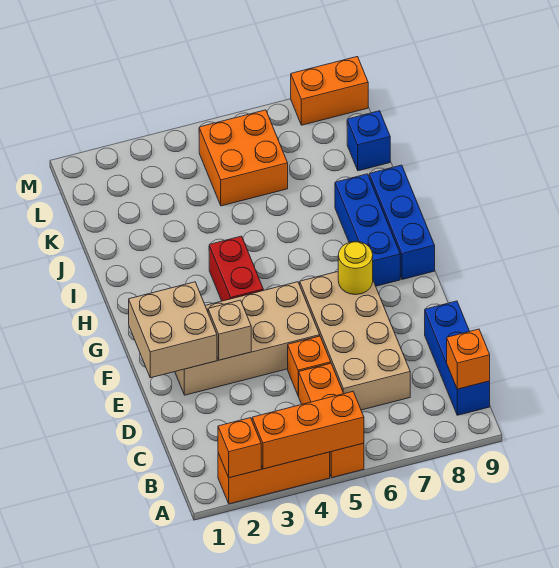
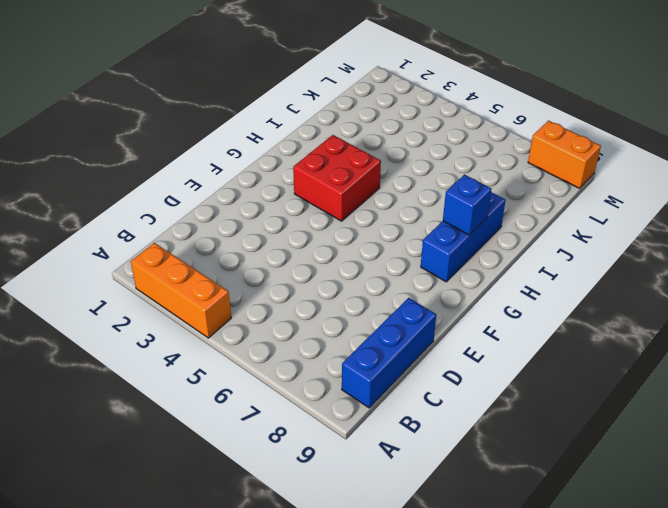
red 2x2 brick [293,135,381,221] -> red 1x2 brick [209,236,263,301]
blue 1x1 brick [443,175,491,235] -> blue 1x1 brick moved to [347,111,390,171]
none -> orange 1x3 brick [299,363,364,478]
none -> tan 2x4 brick [300,272,410,410]
none -> orange 1x1 brick [288,336,331,396]

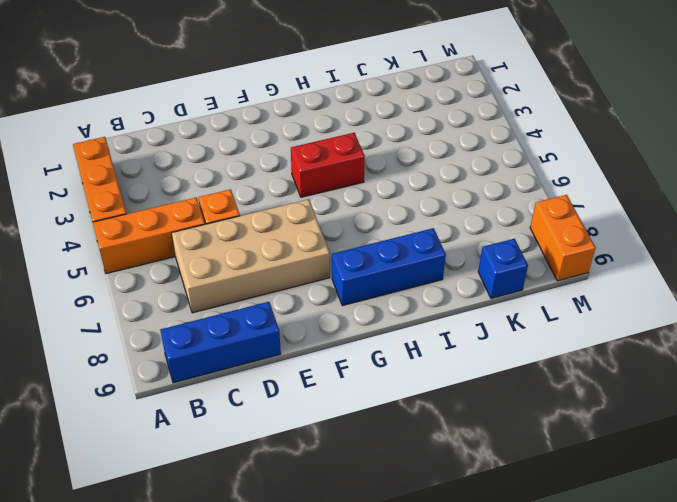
none -> tan 2x4 brick [175,282,320,395]
none -> blue 1x3 brick [369,165,435,279]
none -> orange 2x2 brick [199,110,288,206]

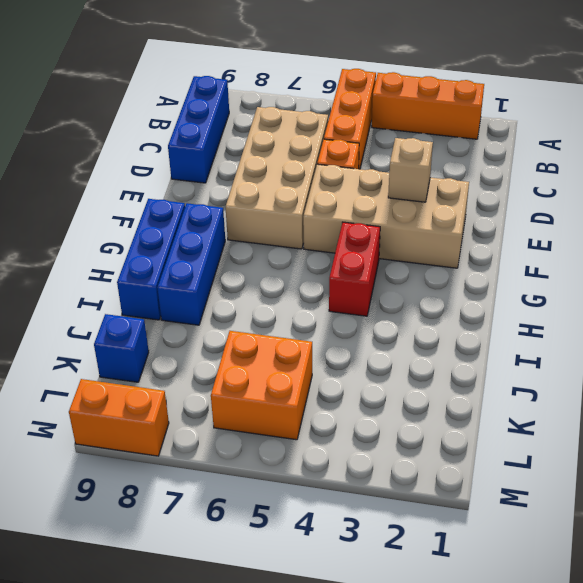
none -> orange 1x1 brick [218,418,261,478]
none -> orange 1x3 brick [252,392,364,469]
none -> orange 1x1 brick [447,329,490,389]

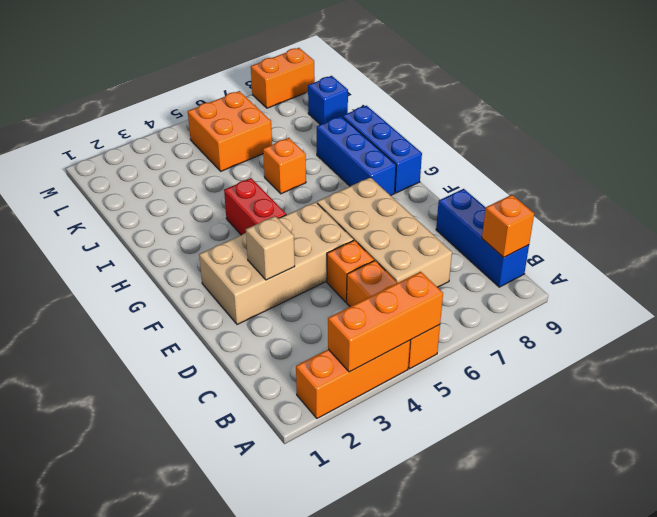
orange 1x1 brick [263,138,306,194] -> orange 1x1 brick moved to [218,418,261,478]
none -> tan 2x2 brick [129,282,217,378]
none -> yellow 1x1 round brick [338,241,373,295]

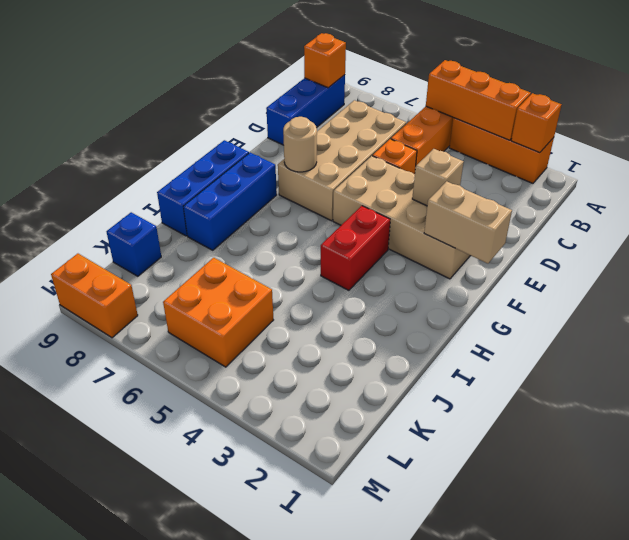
tan 1x2 brick [424,181,512,263] -> tan 2x2 brick [129,282,217,378]
tan 1x1 round brick [283,117,317,172] -> yellow 1x1 round brick [338,241,373,295]

